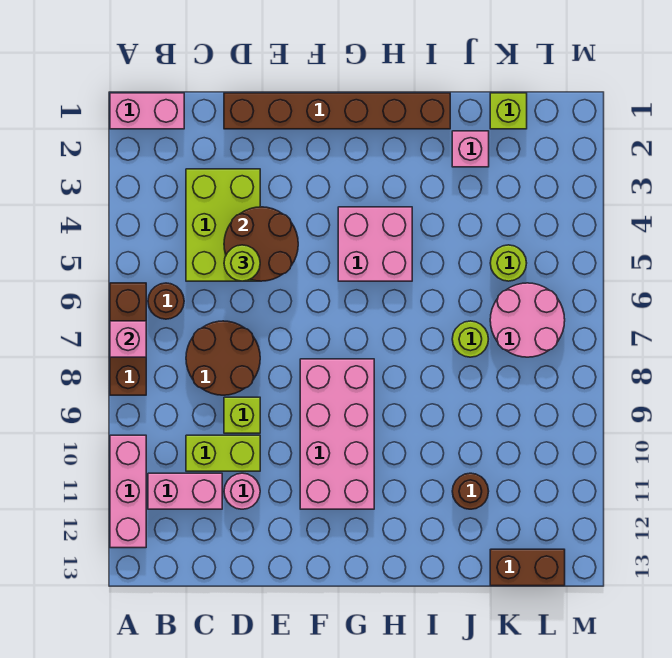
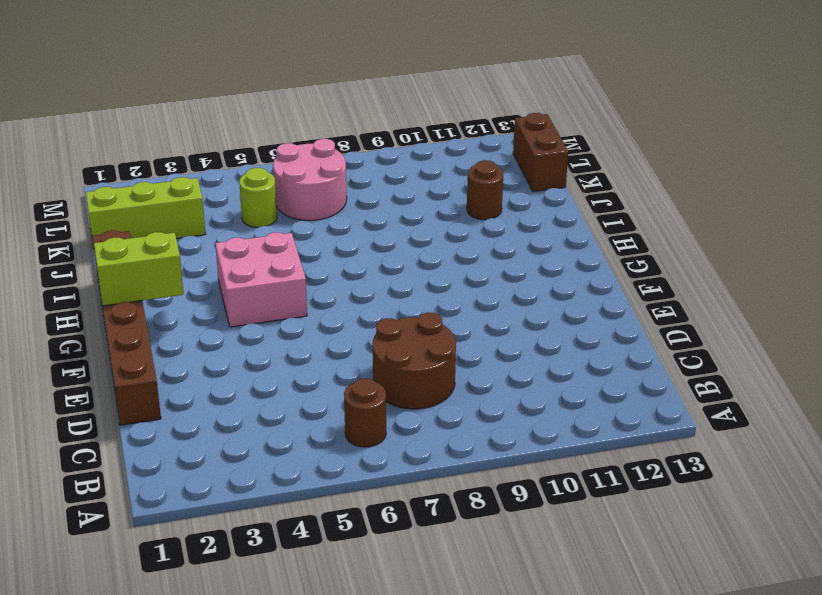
lime 1x2 brick [94,232,184,306] -> lime 1x2 brick turned to [186,435,260,471]
lime 1x3 brick [86,177,205,248] -> lime 1x1 brick [490,93,527,129]
none -> pink 1x2 brick [110,93,184,129]
none -> brown 1x3 brick [110,283,146,395]
none -> pink 1x3 brick [110,435,146,548]

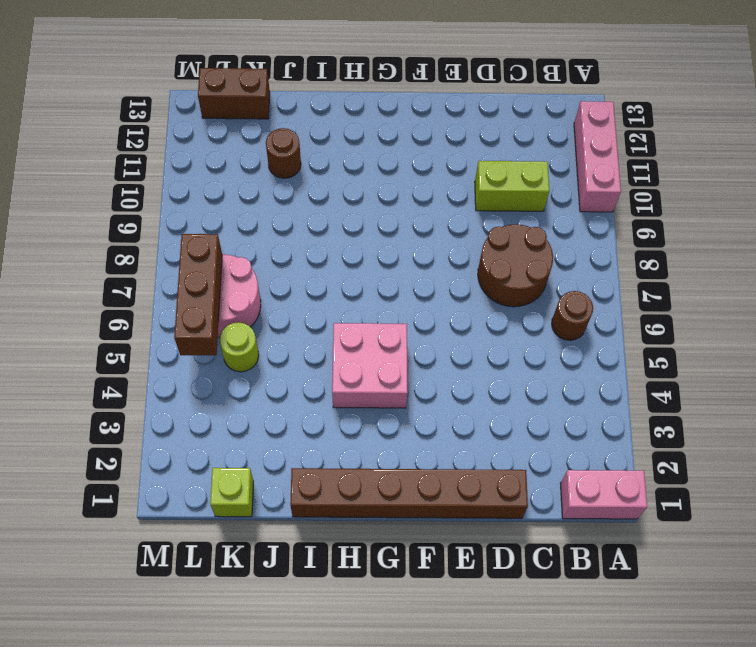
brown 1x3 brick [174,234,222,355] -> brown 1x3 brick moved to [110,283,146,395]
none -> pink 1x2 brick [148,473,222,509]
none -> lime 2x3 brick [186,169,260,281]
none -> lime 1x1 brick [224,397,260,433]

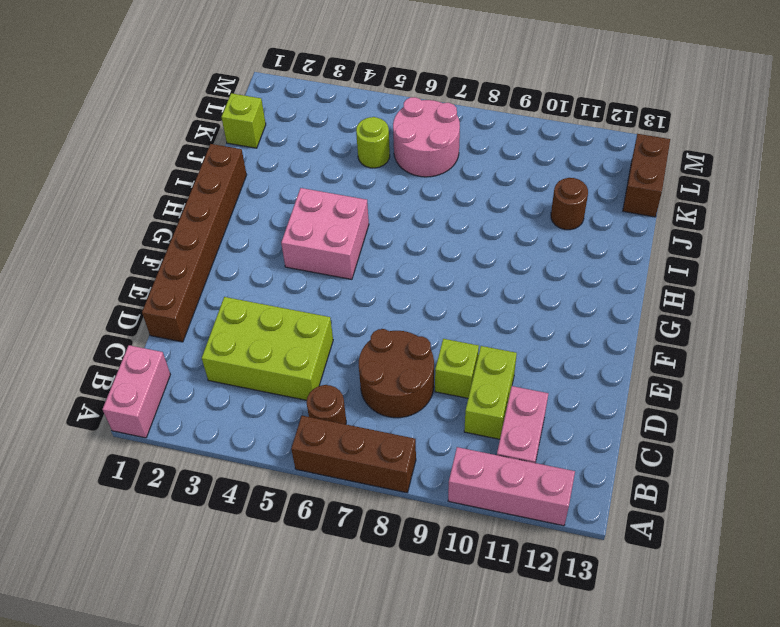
none -> pink 1x1 round brick [224,473,260,509]
none -> pink 2x4 brick [300,359,374,509]
none -> pink 1x1 brick [452,131,489,167]

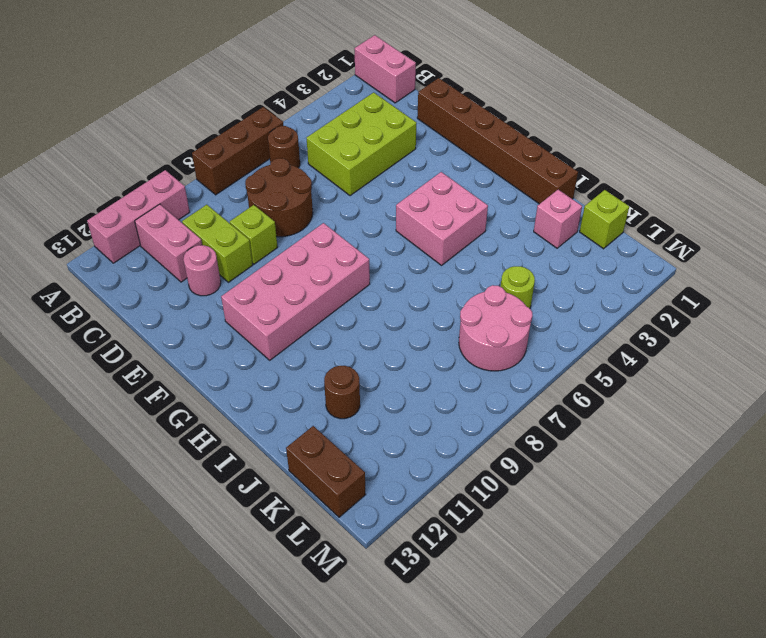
none -> lime 1x1 round brick [452,321,488,357]
none -> pink 1x1 brick [110,321,146,357]
none -> brown 2x2 round brick [224,207,298,281]

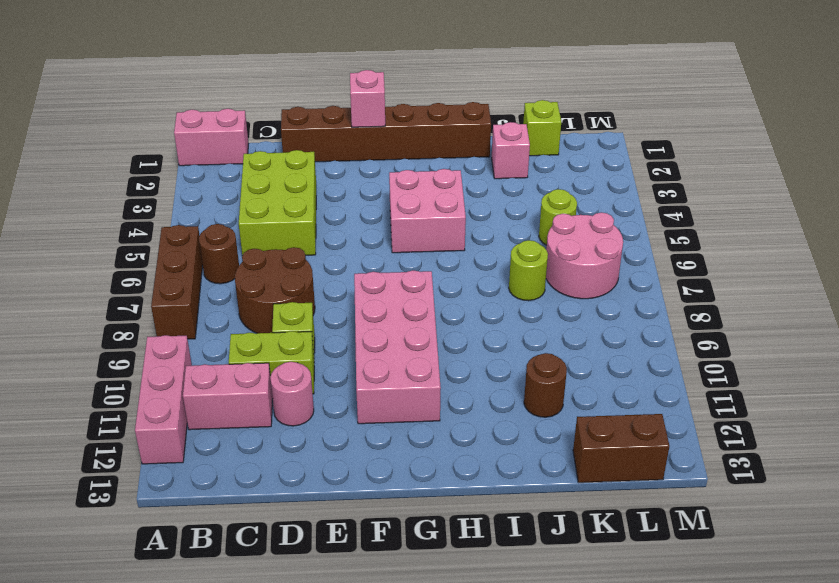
pink 1x1 brick [350,70,385,127] -> pink 1x1 brick moved to [110,321,146,357]
none -> brown 2x2 round brick [224,207,298,281]
none -> lime 1x1 round brick [224,245,260,281]

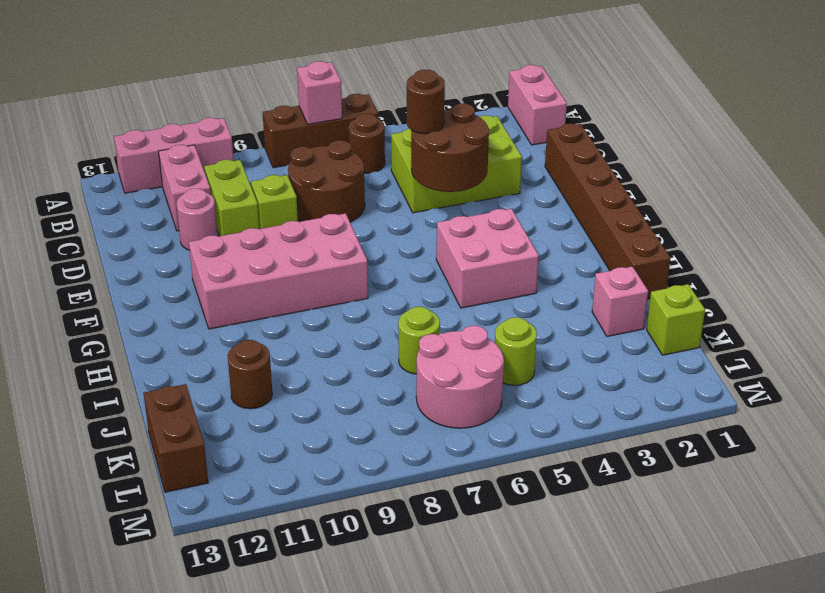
brown 1x1 round brick [407,70,445,134] -> lime 1x1 round brick [224,245,260,281]

